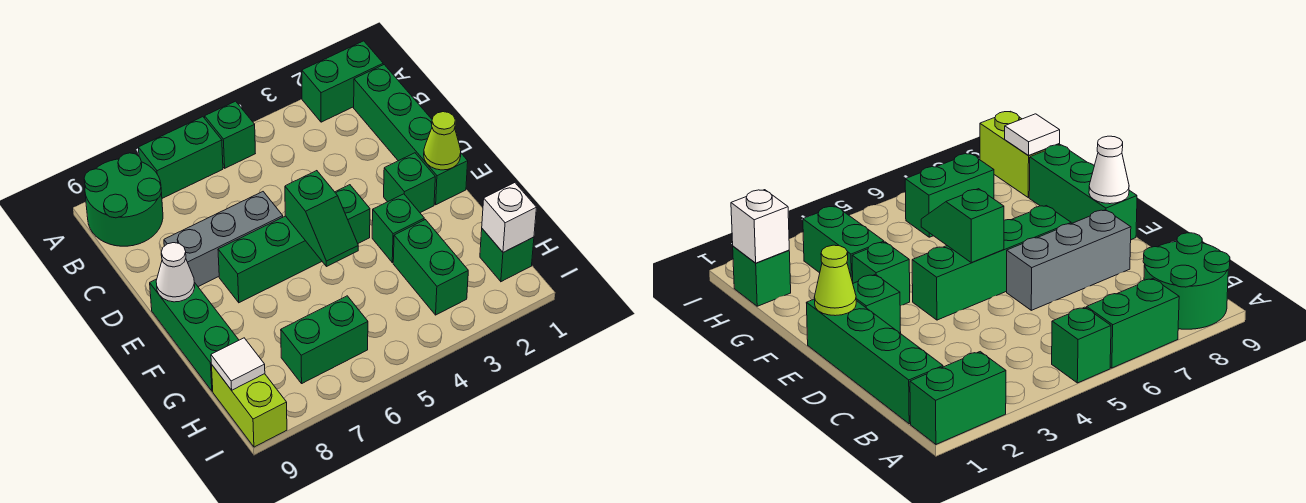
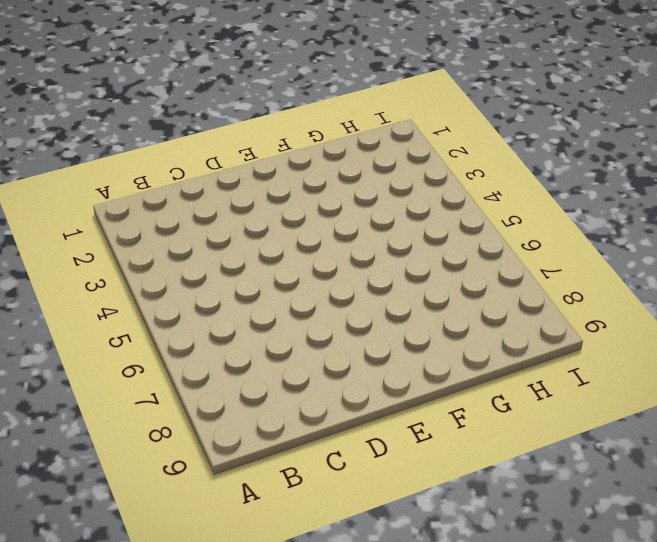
none -> green 1x2 brick [302,41,383,122]
none -> green 1x1 brick [205,101,255,168]
none -> green 1x2 brick [138,117,223,198]

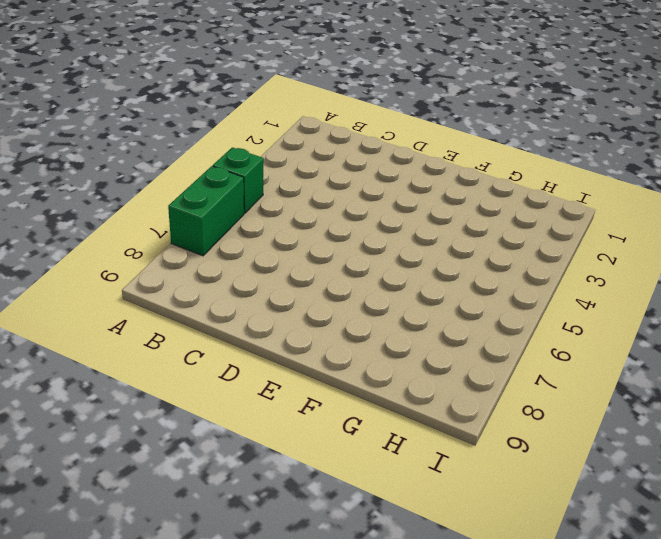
none -> green 1x2 brick [302,41,383,122]
none -> green 2x2 round brick [84,153,163,246]
none -> green 1x4 brick [354,65,468,205]

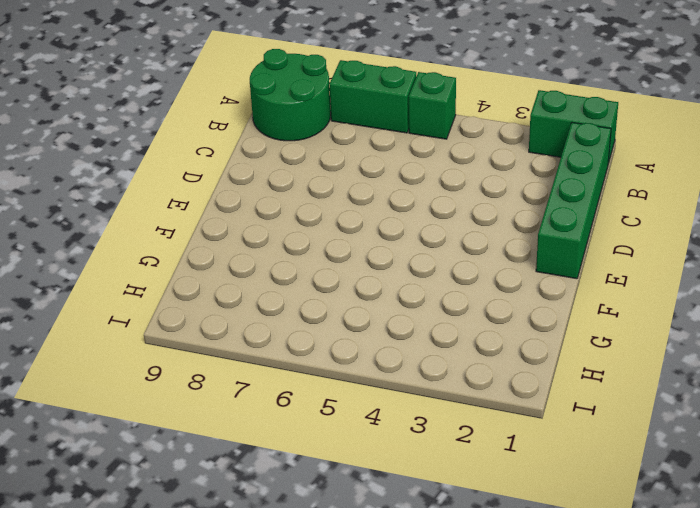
none -> grey 1x3 brick [164,192,283,287]
none -> green 1x1 brick [384,153,435,213]
none -> green 1x4 brick [218,185,370,303]

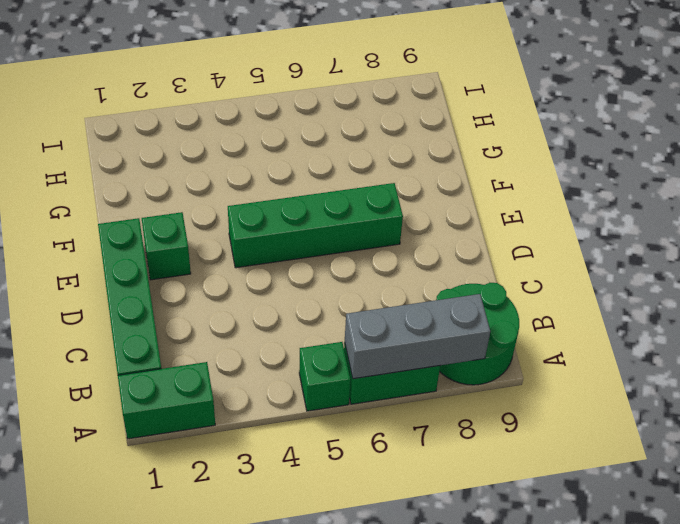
grey 1x3 brick [345,294,491,379] -> grey 1x3 brick moved to [164,192,283,287]
none -> green 1x3 brick [150,279,239,391]
none -> green 1x1 brick [372,194,424,263]
none -> green 1x2 brick [393,220,468,315]

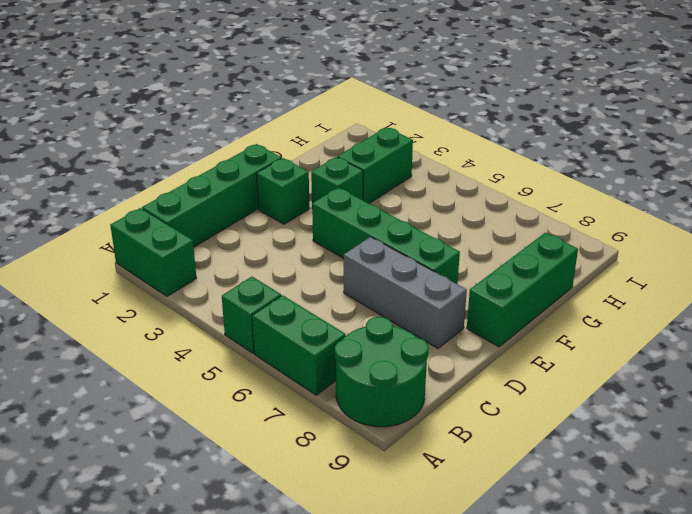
none -> green 1x1 brick [480,229,534,282]
none -> green 1x2 brick [281,296,368,383]
none -> lime 1x2 brick [211,364,287,447]

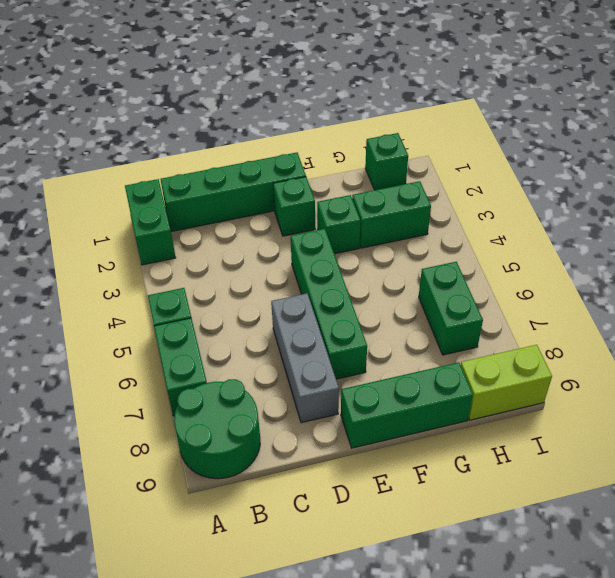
none -> lime 1x1 cone [424,112,461,170]
none -> green 1x2 slope [285,171,358,267]
none -> white 1x1 cone [156,243,195,302]

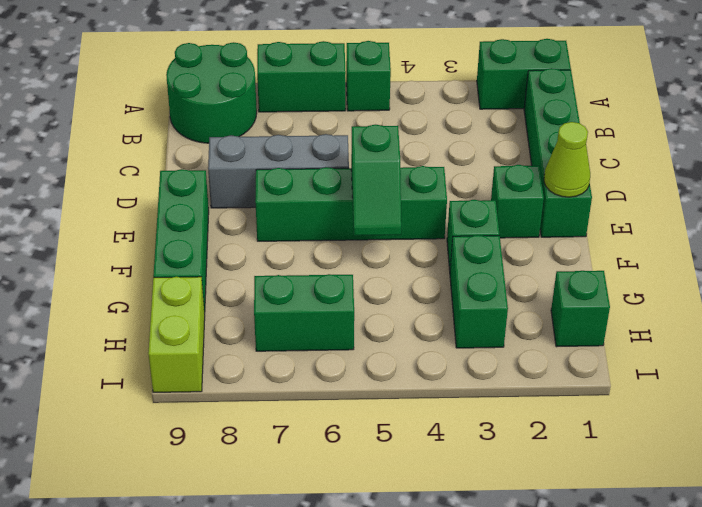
none -> white 1x1 cone [156,243,195,302]
none -> white 1x1 brick [482,183,537,252]
none -> white 1x1 tile [211,338,265,390]

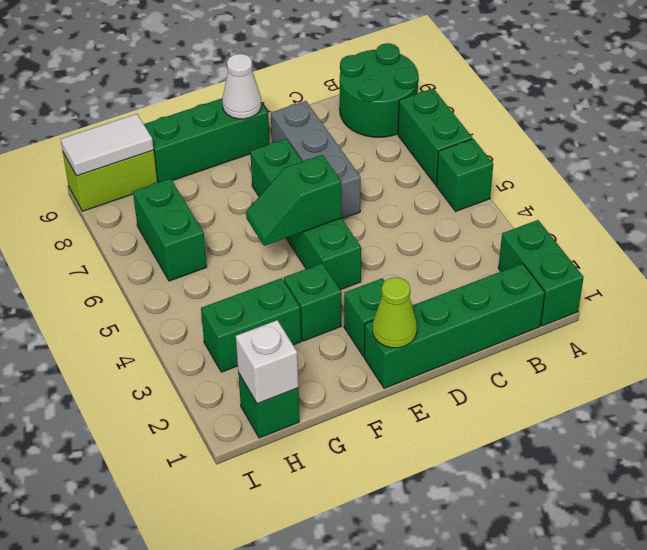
white 1x2 tile [61,114,154,176] -> white 1x1 tile [211,338,265,390]

